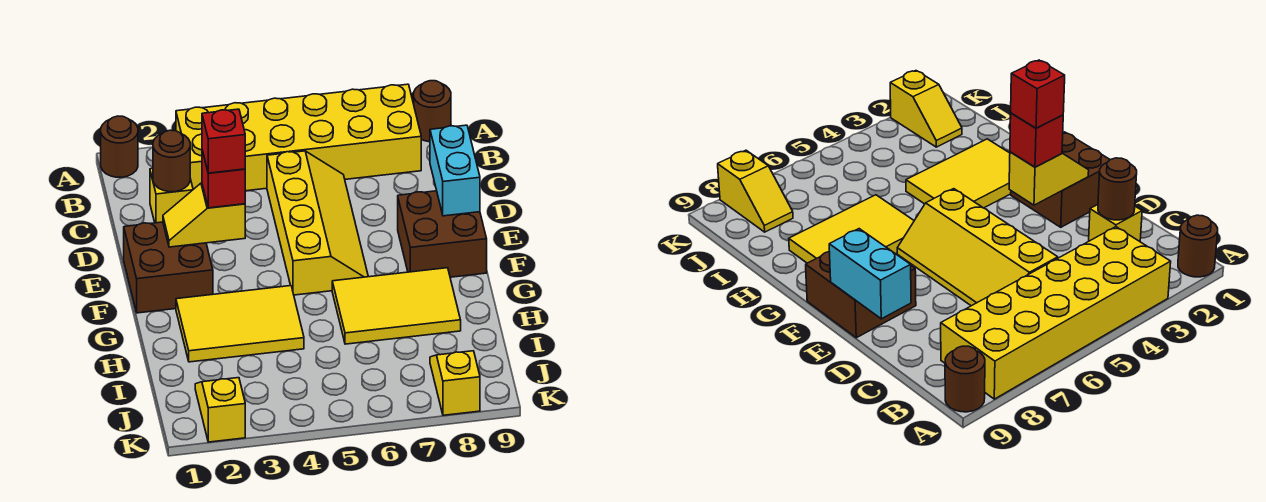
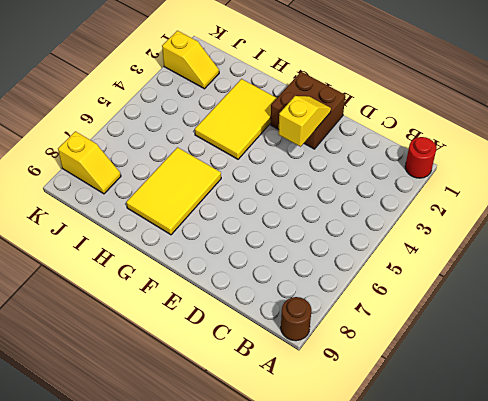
red 1x1 round brick [405,137,436,178] -> brown 1x1 round brick [101,116,138,177]
none -> yellow 2x6 brick [176,84,421,191]
none -> yellow 1x1 brick [150,168,193,223]
none -> yellow 2x4 slope [267,151,368,295]

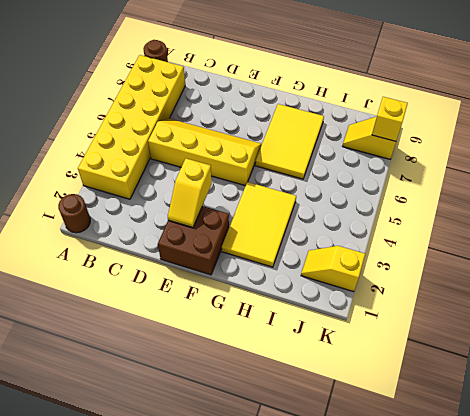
yellow 1x1 brick [372,97,408,141] -> yellow 1x1 brick moved to [150,168,193,223]
none -> brown 2x2 brick [398,191,487,277]
none -> brown 1x1 round brick [153,130,190,192]
none -> cyan 1x2 brick [430,125,480,216]

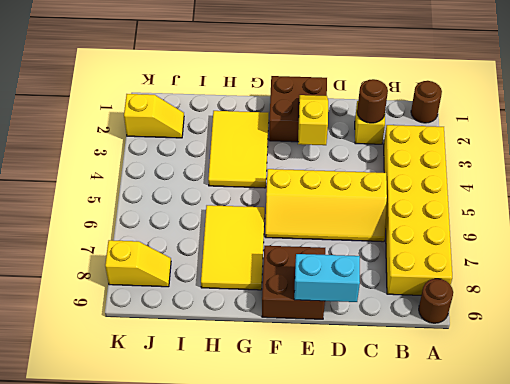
none -> red 1x1 brick [202,150,245,208]
none -> red 1x1 brick [202,109,245,173]

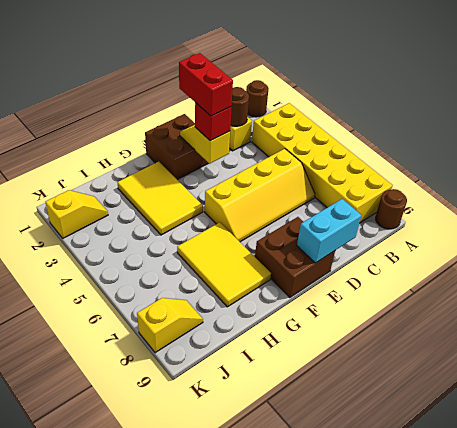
red 1x2 brick [179,53,233,116] -> red 1x1 brick [202,109,245,173]

